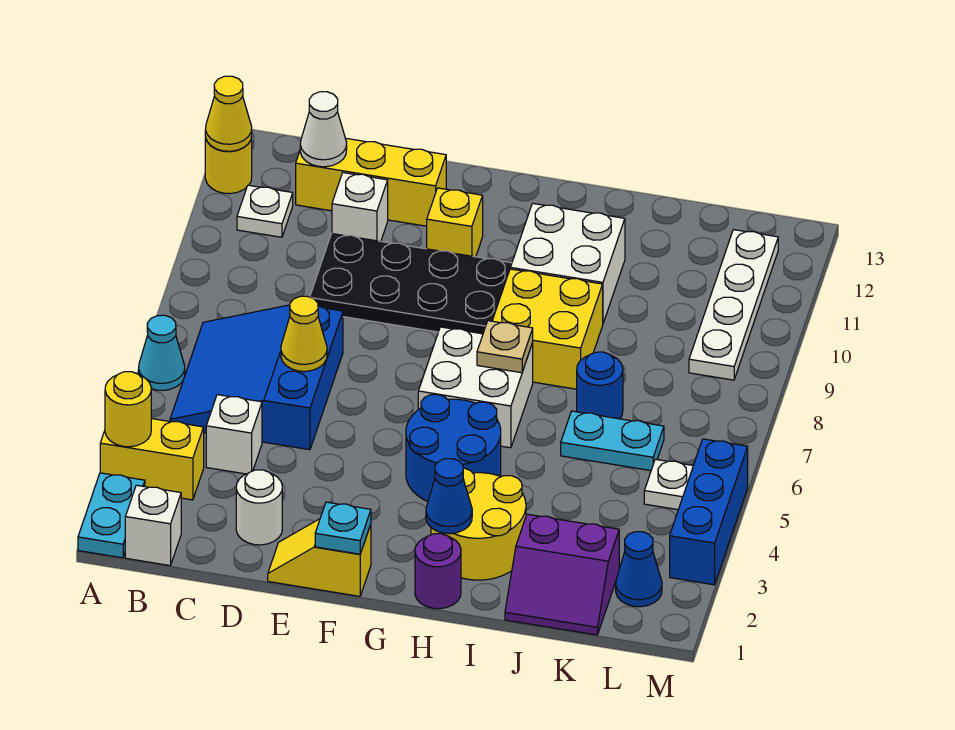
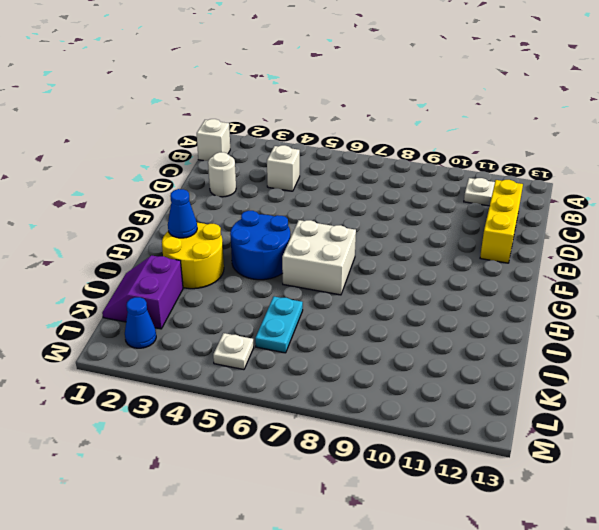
none -> cyan 1x2 plate [78,473,145,558]
none -> yellow 1x2 brick [100,418,204,500]
none -> cyan 1x1 cone [139,315,185,390]
none -> yellow 1x1 round brick [205,137,252,194]

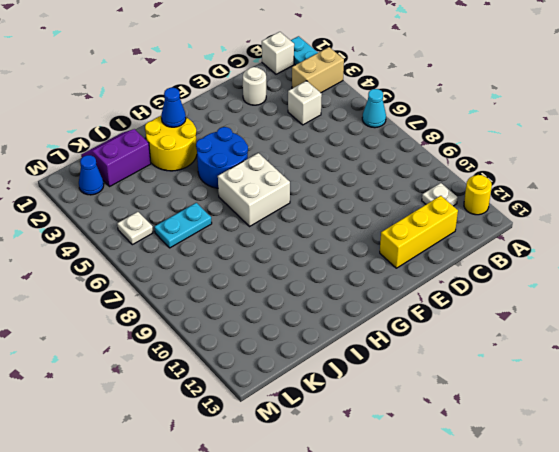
tan 1x2 brick [292,47,344,93] -> yellow 1x2 brick [100,418,204,500]
none -> blue 3x3 slope [170,305,343,450]
none -> black 2x4 plate [310,234,512,334]
none -> white 1x1 brick [332,173,388,241]
none -> yellow 1x2 slope [268,519,371,596]

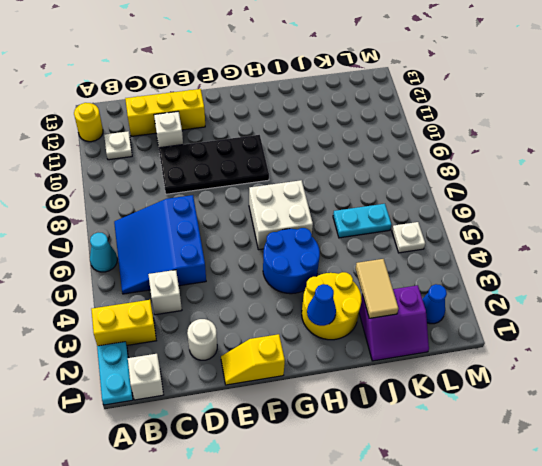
tan 1x2 tile [355,259,398,318] -> none
none -> yellow 1x1 brick [427,188,483,257]
none -> purple 1x1 round brick [415,534,461,609]
none -> yellow 2x2 brick [492,269,603,389]
none -> white 2x2 brick [510,203,625,323]

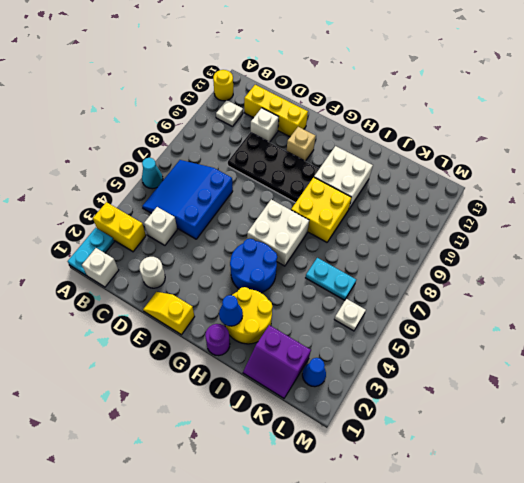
tan 1x1 brick [287,127,316,161] -> yellow 1x1 brick [427,188,483,257]
none -> blue 1x1 round brick [577,352,623,419]
none -> white 1x4 plate [689,230,778,380]
none -> blue 1x3 brick [670,439,748,585]
none -> yellow 1x1 round brick [105,372,151,447]

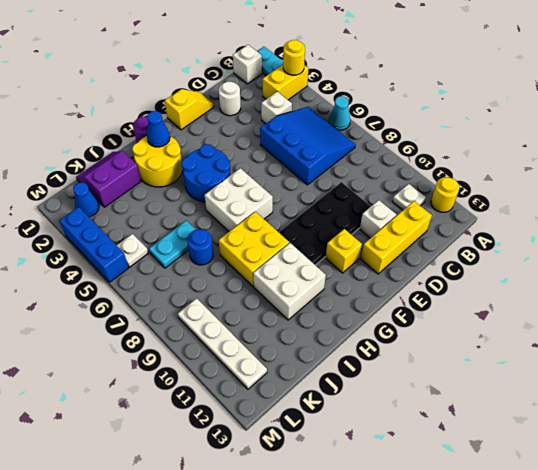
none -> yellow 1x1 cone [205,76,252,151]
none -> white 1x1 cone [300,92,347,167]
none -> yellow 1x1 cone [281,296,327,371]
none -> cyan 1x1 plate [315,502,371,554]

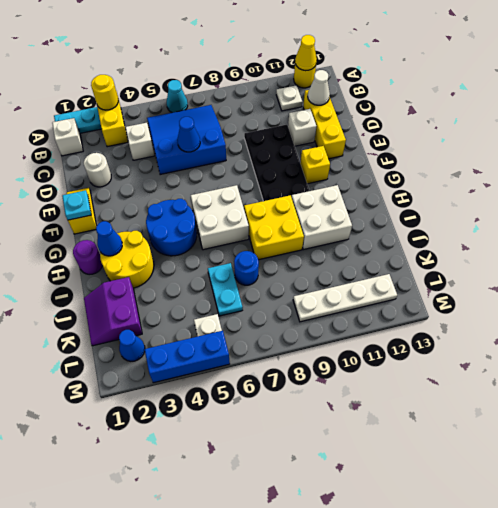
blue 1x1 cone [177,117,200,152] -> yellow 1x1 cone [281,296,327,371]
none -> tan 1x1 plate [477,321,533,373]

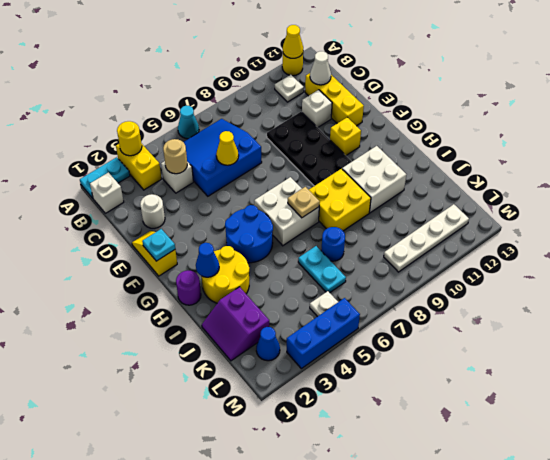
tan 1x1 round brick [163,139,187,174] -> none

